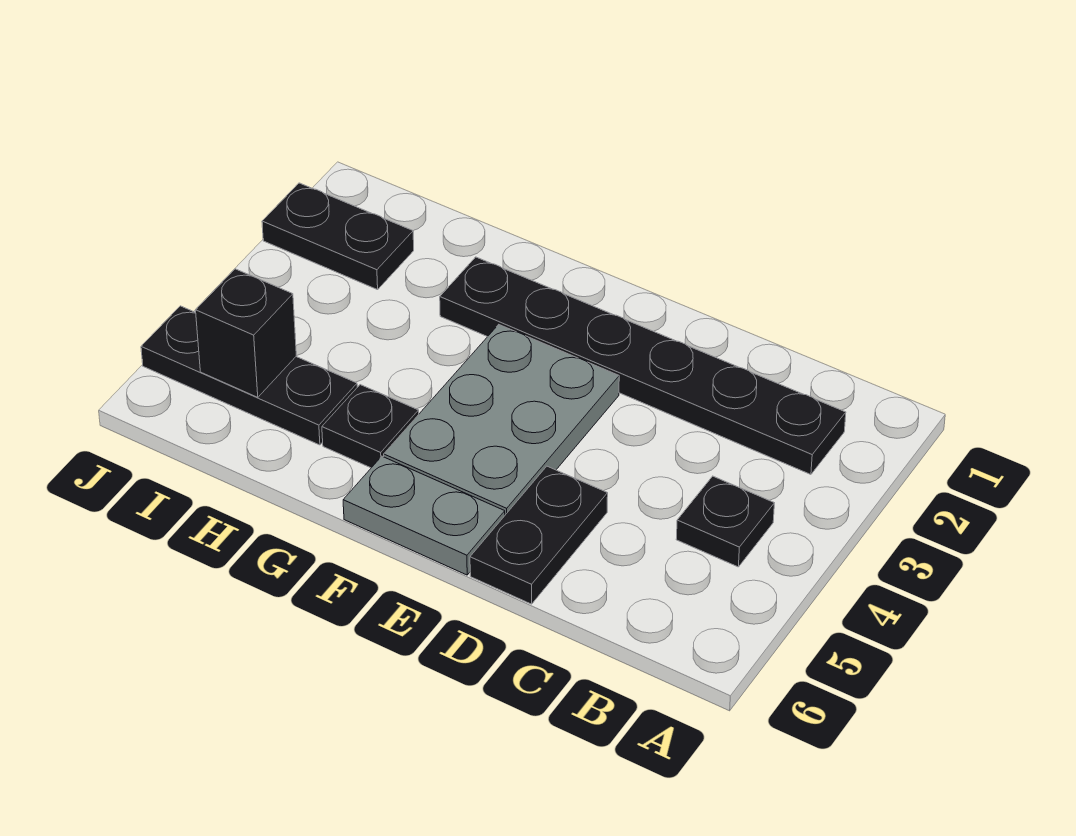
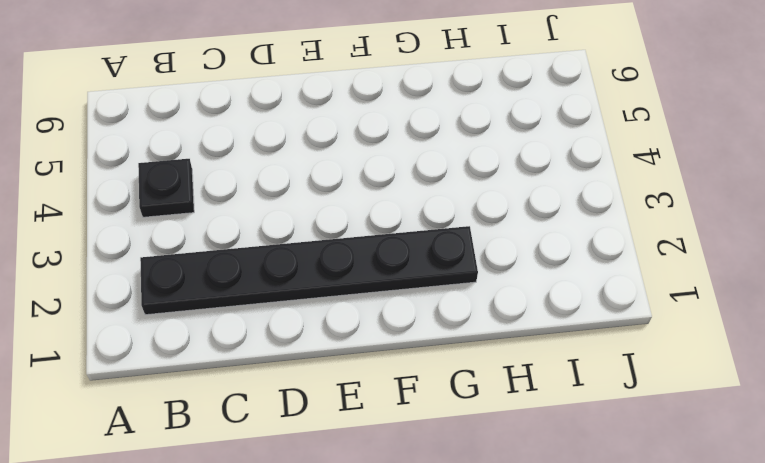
none -> black 1x2 plate [470,466,608,604]
none -> grey 2x3 plate [384,325,619,515]

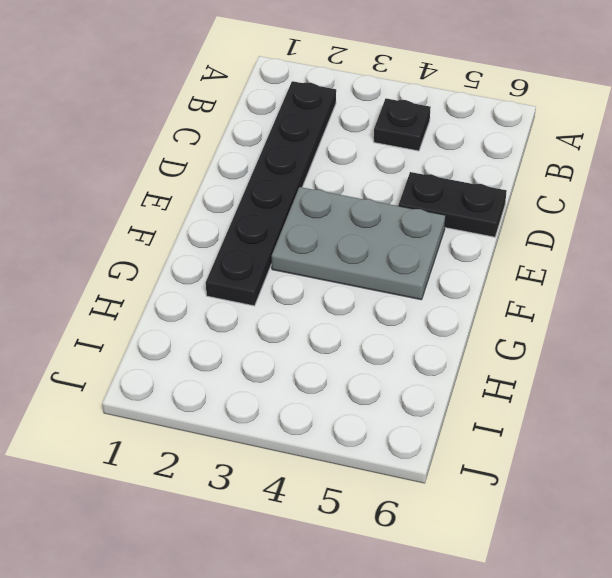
none -> grey 1x2 plate [343,456,505,575]
none -> black 1x1 plate [322,385,419,468]

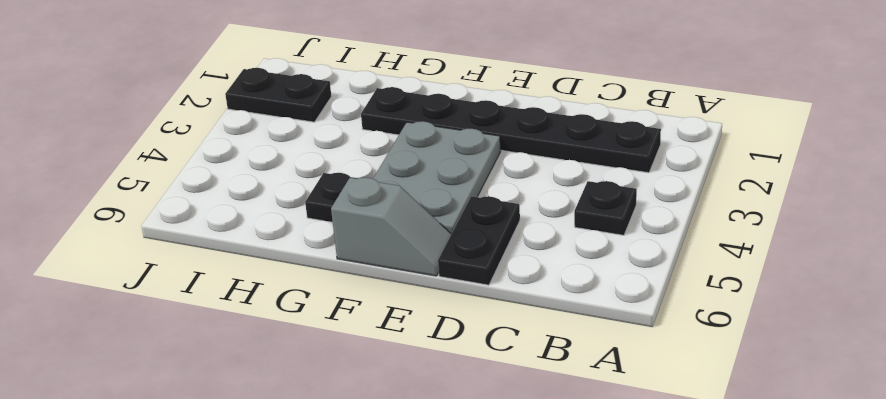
grey 1x2 slope [331,178,451,276] -> grey 1x2 plate [343,456,505,575]
none -> black 1x3 plate [141,306,357,445]
none -> black 1x1 brick [196,269,296,397]

